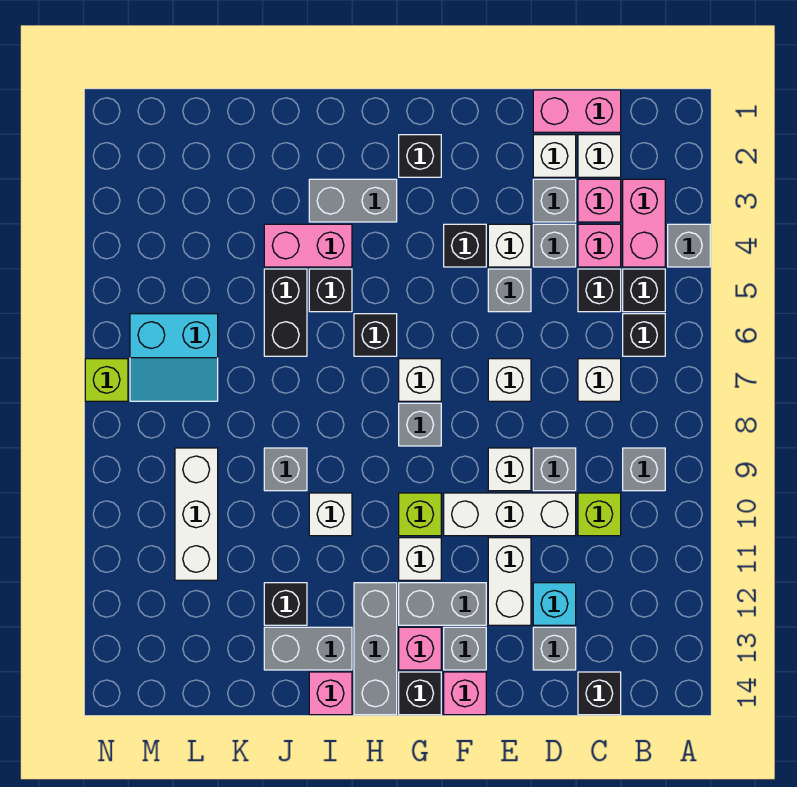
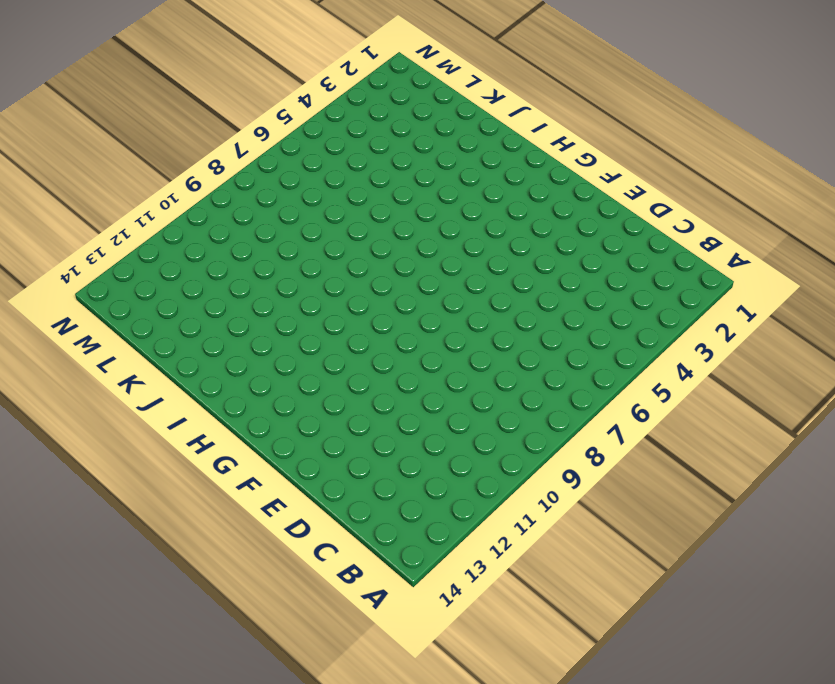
none -> grey 1x1 brick [668,224,710,267]
none -> pink 1x2 brick [623,179,665,267]
none -> black 1x1 brick [623,269,665,312]
none -> black 1x1 brick [623,314,665,356]

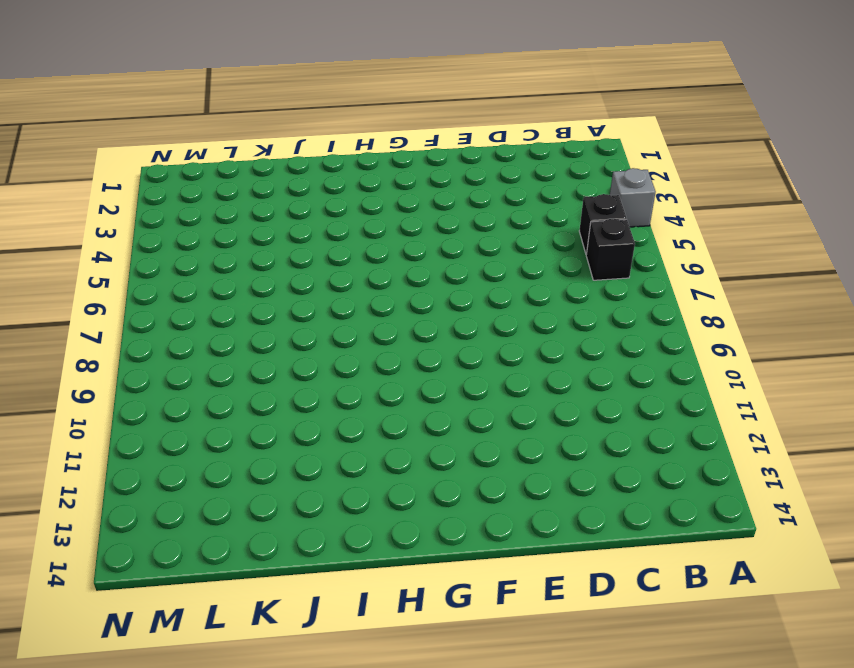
none -> pink 1x2 brick [623,179,665,267]
none -> grey 1x1 brick [623,448,665,491]
none -> pink 1x2 brick [533,90,621,132]
none -> white 1x1 brick [578,135,621,177]

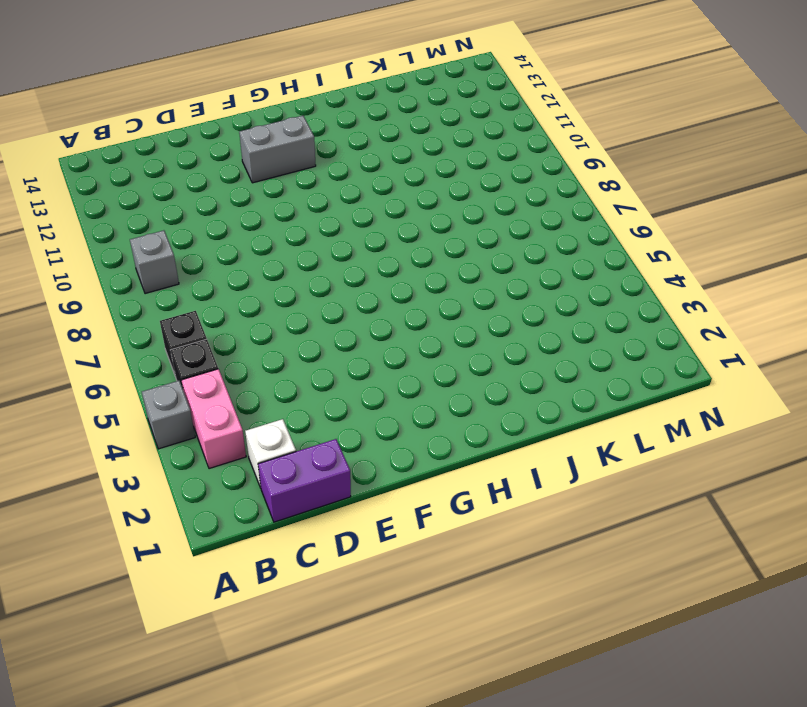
purple 1x2 brick [258,439,351,522] -> pink 1x2 brick [533,90,621,132]
none -> pink 1x1 brick [578,179,621,222]
none -> pink 1x1 brick [578,224,621,267]
none -> black 1x1 brick [578,269,621,312]
none -> white 1x1 brick [578,359,621,401]

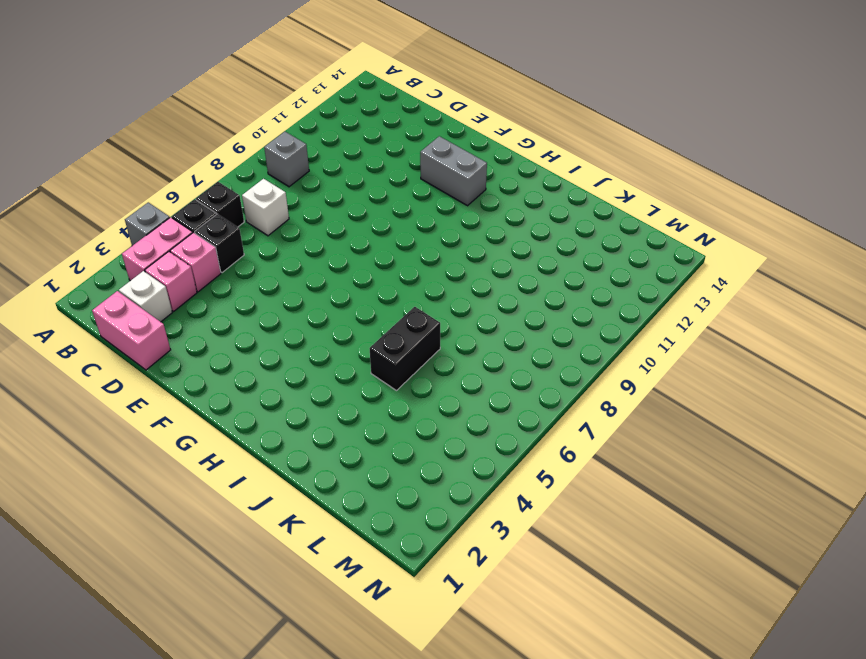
none -> lime 1x1 brick [578,493,621,536]
none -> black 1x1 brick [578,672,621,715]
none -> white 1x1 brick [533,135,576,177]
none -> grey 1x1 brick [533,179,576,222]

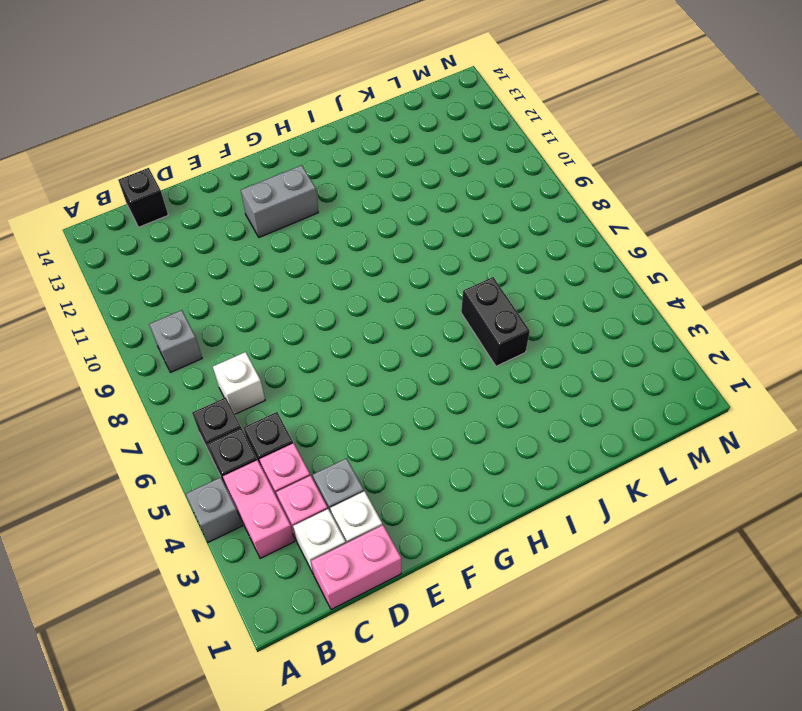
none -> lime 1x1 brick [578,493,621,536]
none -> grey 1x1 brick [533,224,576,267]
none -> grey 1x1 brick [533,448,576,491]
none -> white 1x3 brick [444,493,576,536]

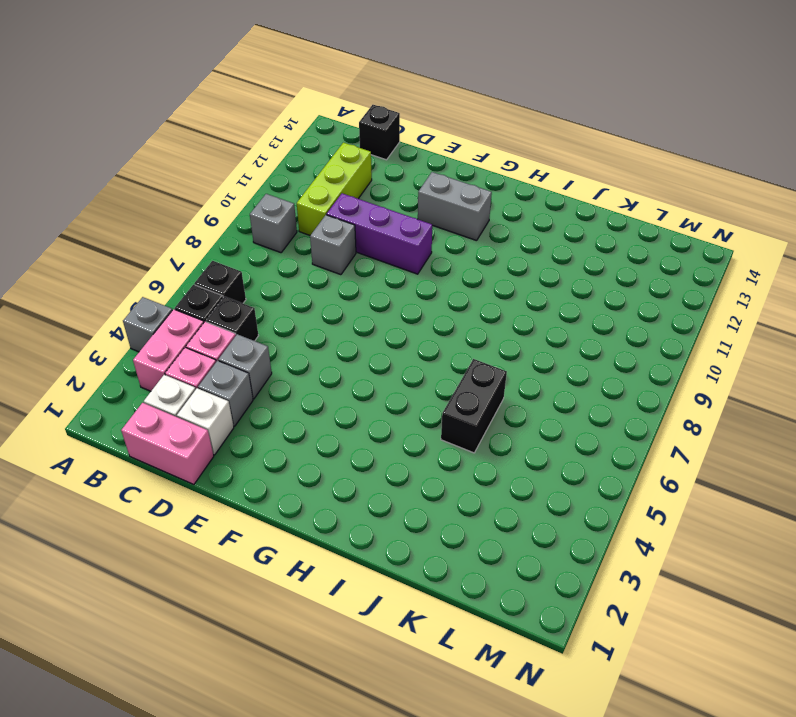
lime 1x3 brick [297,143,372,235] -> lime 1x1 brick [578,493,621,536]
purple 1x3 brick [327,193,432,274] -> white 1x3 brick [444,493,576,536]
none -> white 1x1 brick [578,359,621,401]
none -> cyan 1x1 brick [533,583,576,625]
none -> grey 1x1 brick [533,627,576,670]
none -> white 1x1 brick [488,224,531,267]

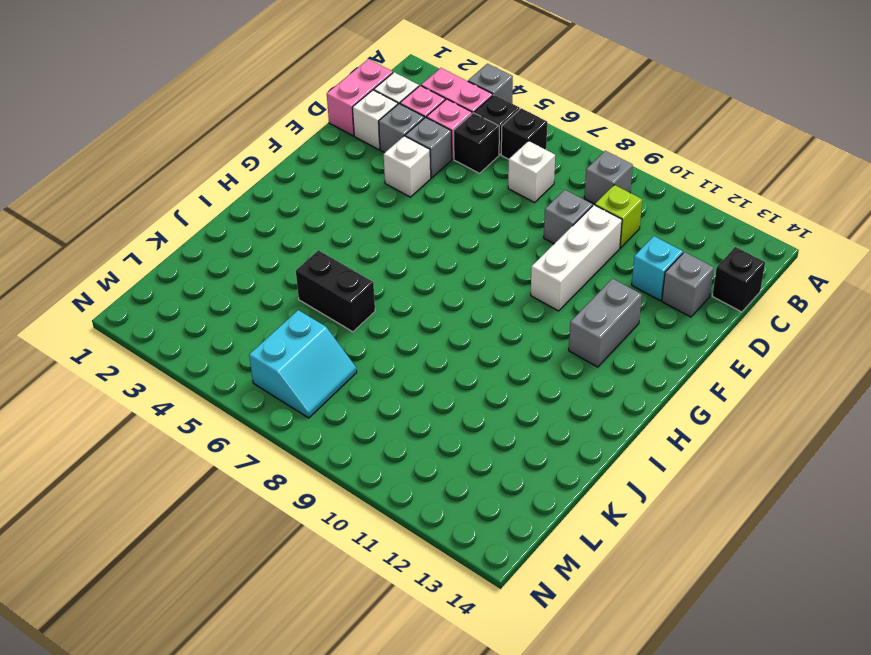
none -> grey 1x1 brick [488,269,531,312]
none -> white 1x1 brick [488,359,531,401]
none -> white 1x1 brick [488,448,531,491]
none -> white 1x2 brick [488,538,531,625]

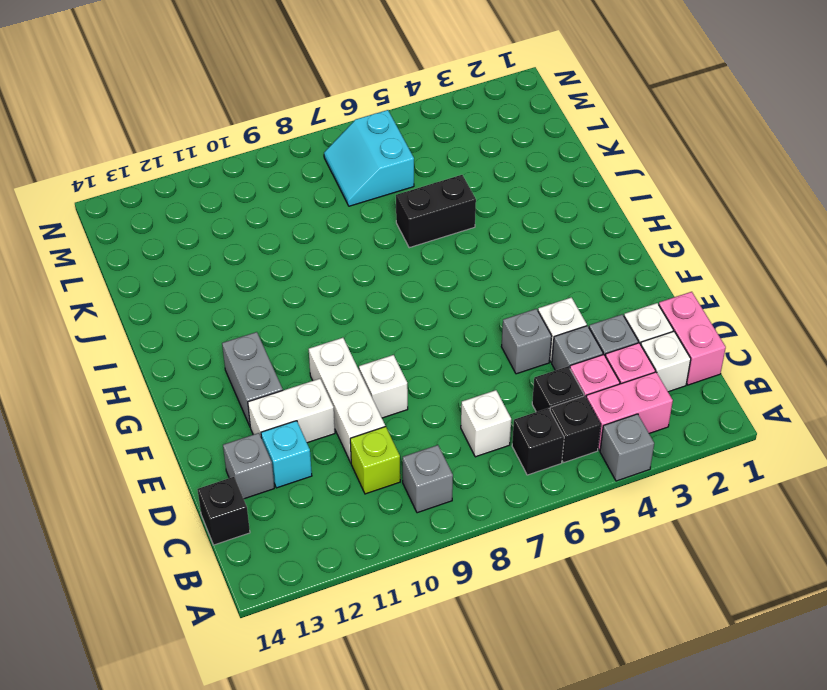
none -> grey 1x1 brick [533,448,576,491]
none -> white 1x1 brick [488,359,531,401]
none -> black 1x1 brick [444,224,486,267]
none -> grey 1x1 brick [444,627,486,670]

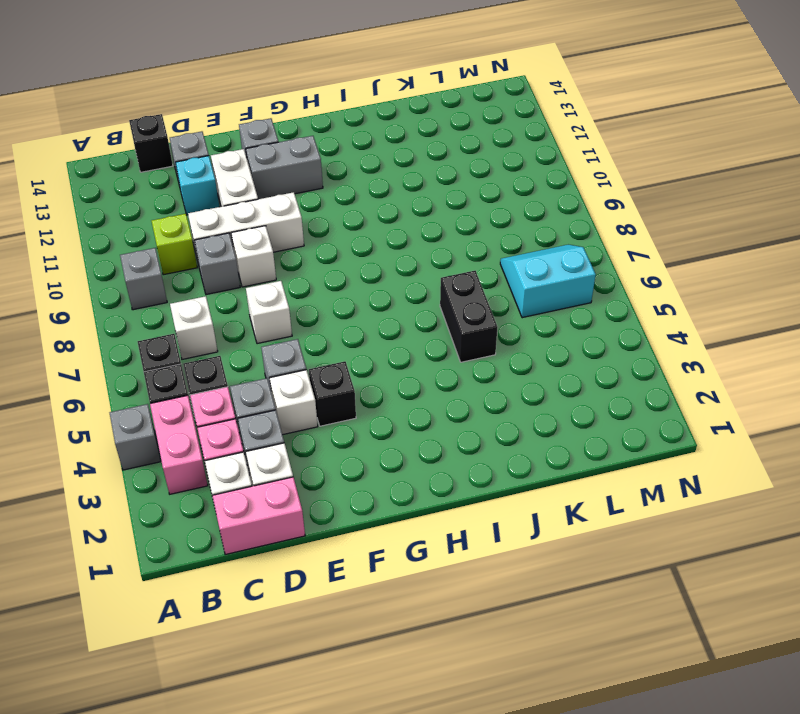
none -> pink 1x1 brick [444,672,486,715]
none -> black 1x1 brick [399,135,441,177]
none -> white 1x1 brick [399,359,441,401]
none -> grey 1x1 brick [399,403,441,446]

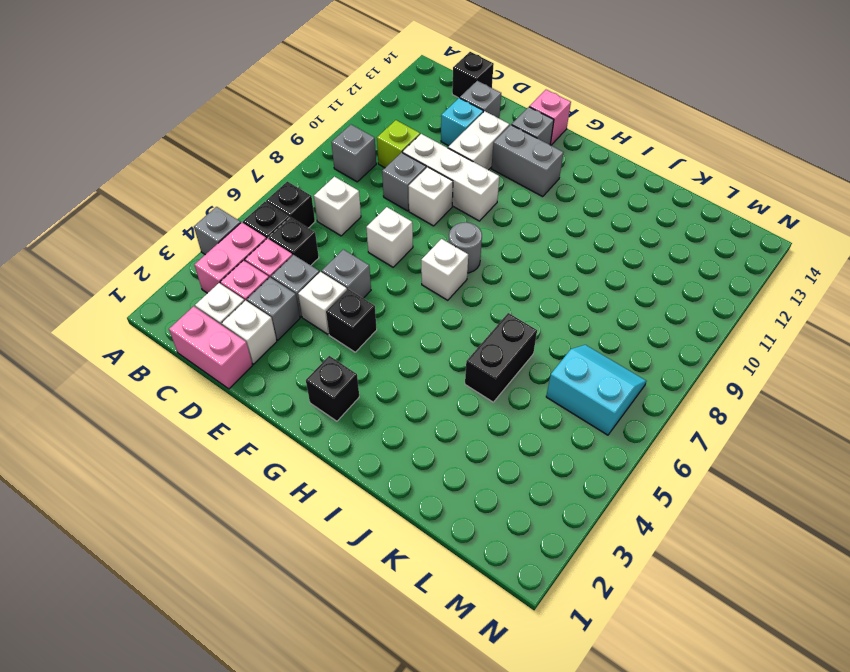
grey 1x1 round brick [449,222,482,273] -> grey 1x1 brick [399,403,441,446]
none -> lime 1x1 brick [399,493,441,536]
none -> white 1x1 brick [399,538,441,580]
none -> pink 1x1 brick [399,627,441,670]
none -> black 1x1 brick [399,672,441,715]

